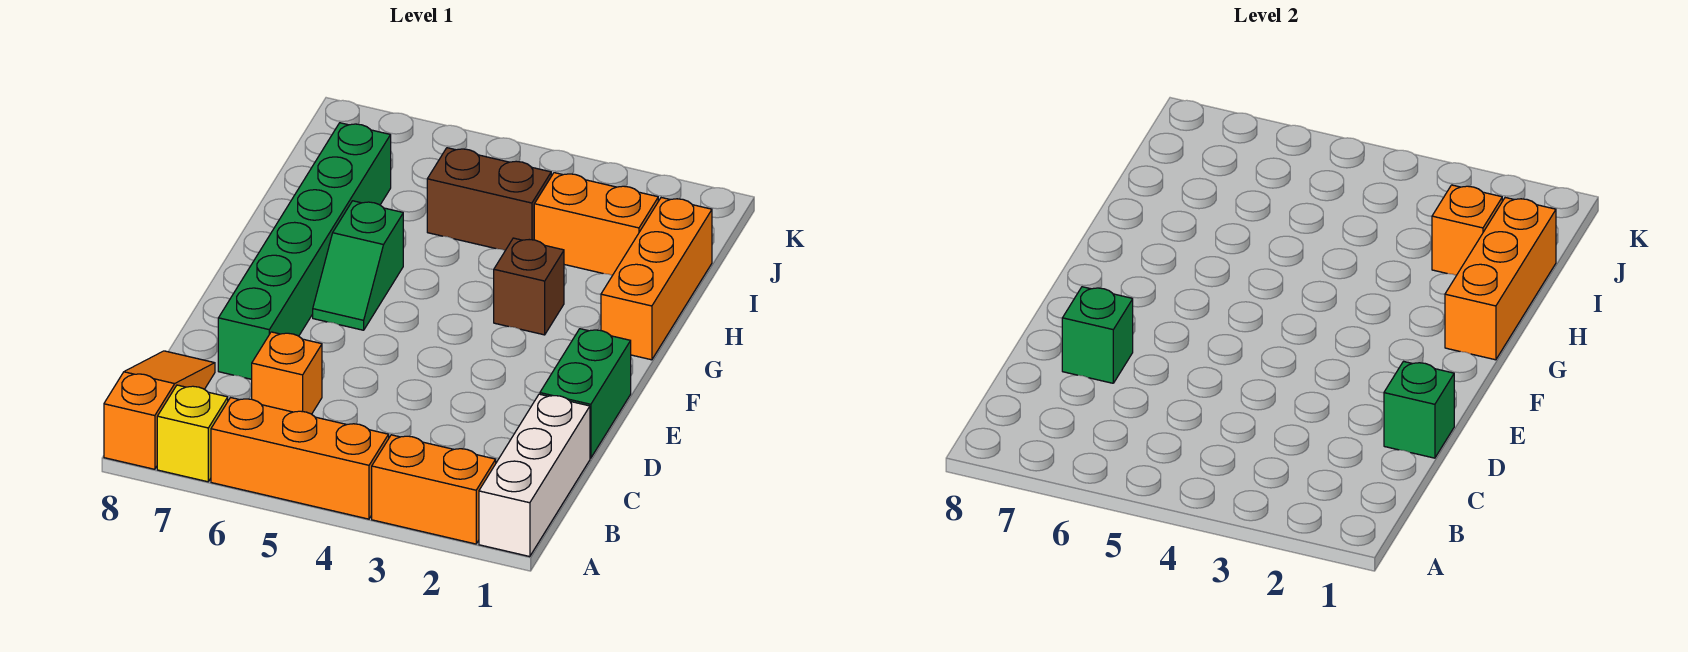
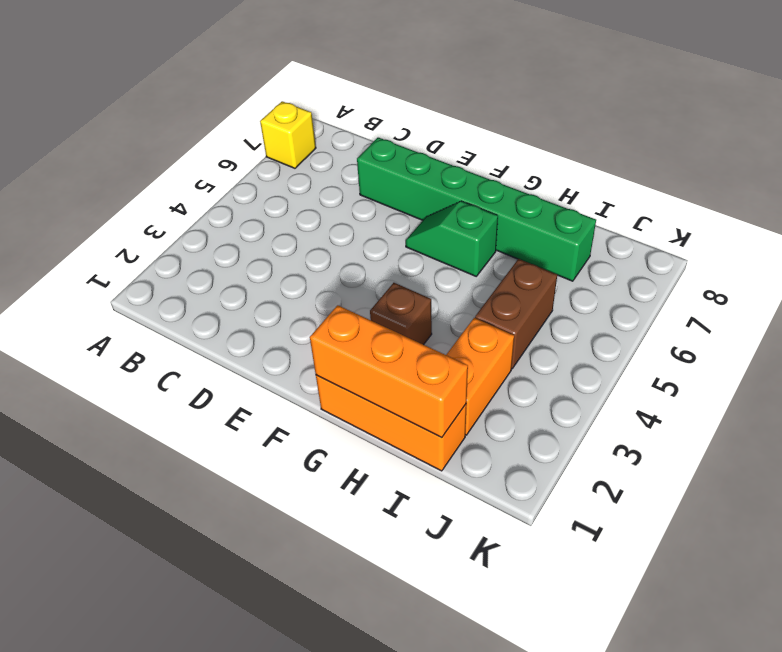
none -> white 1x3 brick [479,394,590,557]
none -> orange 1x2 brick [372,435,496,544]
none -> orange 1x3 brick [211,398,389,519]

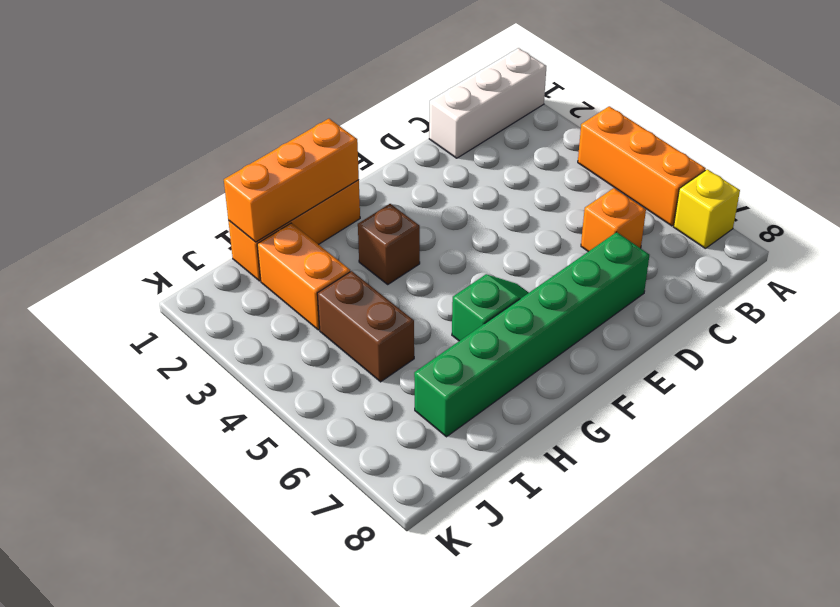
none -> orange 1x2 brick [372,435,496,544]
none -> orange 1x3 slope [104,351,215,469]
none -> green 1x2 brick [540,329,631,458]

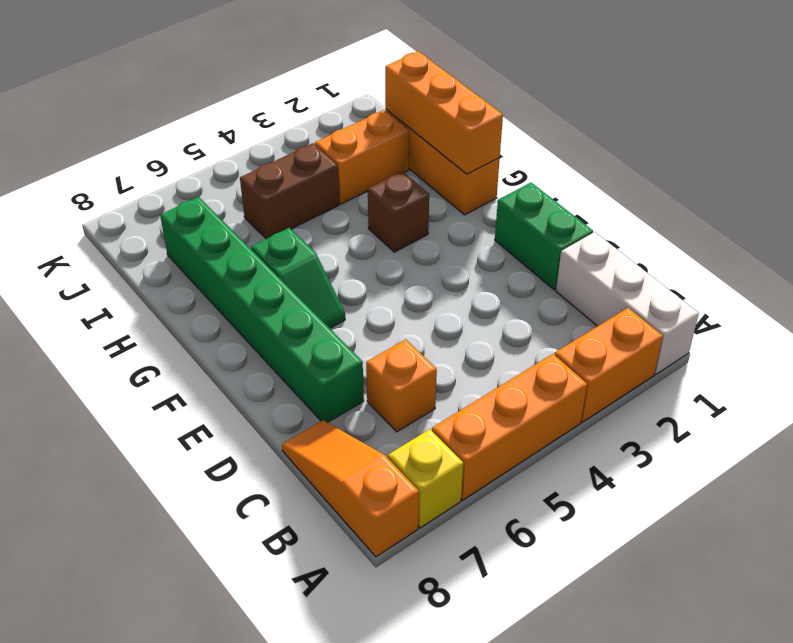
none -> green 1x1 brick [1384,361,1454,458]
none -> green 1x1 brick [1062,287,1133,383]
none -> orange 1x1 brick [1432,185,1502,275]

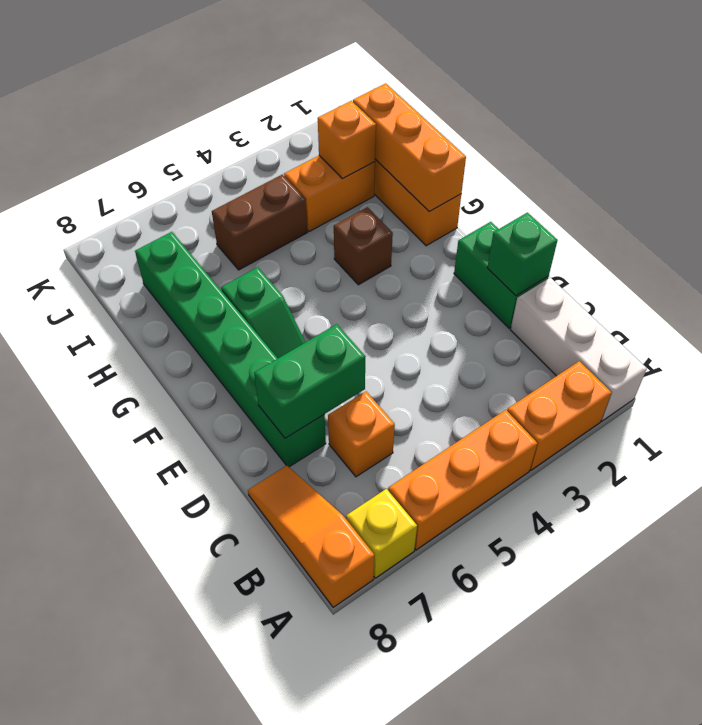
green 1x2 brick [254,324,366,438] -> green 1x1 brick [1062,287,1133,383]

